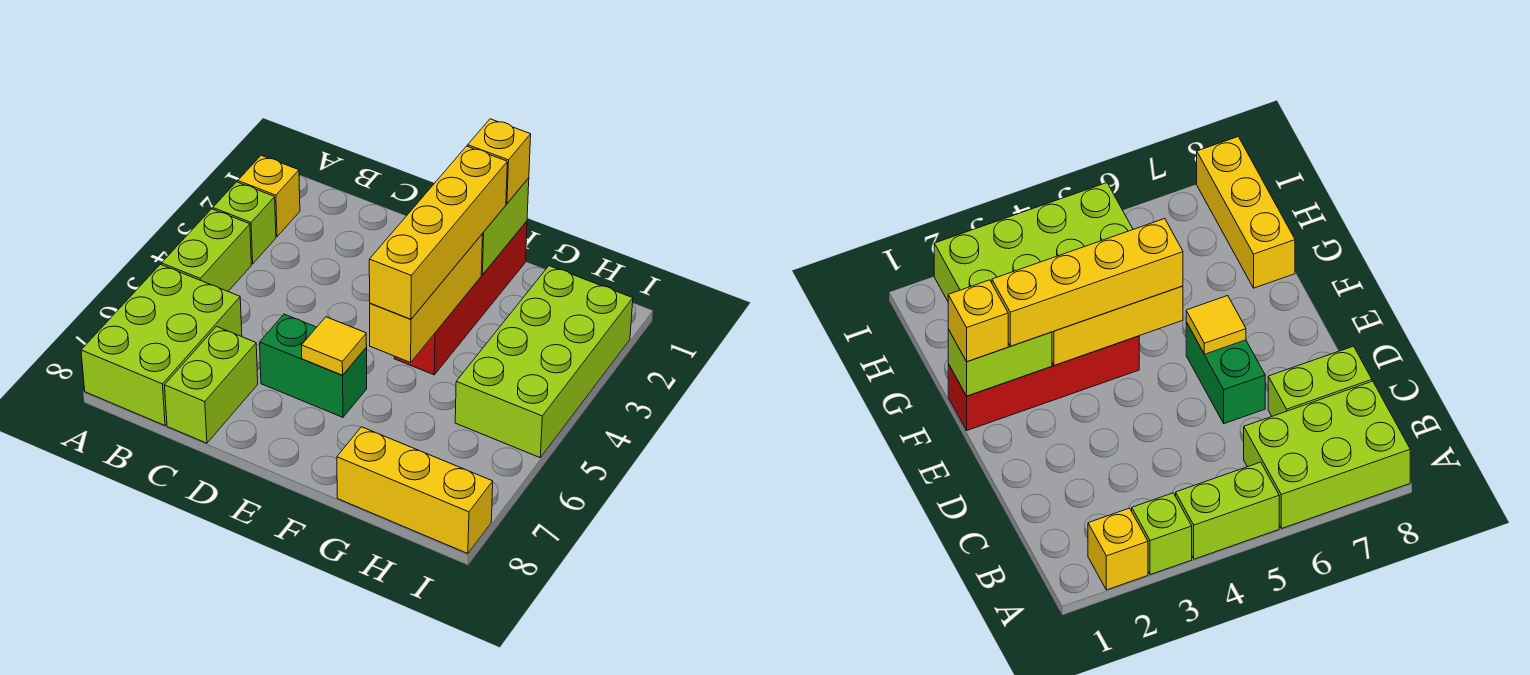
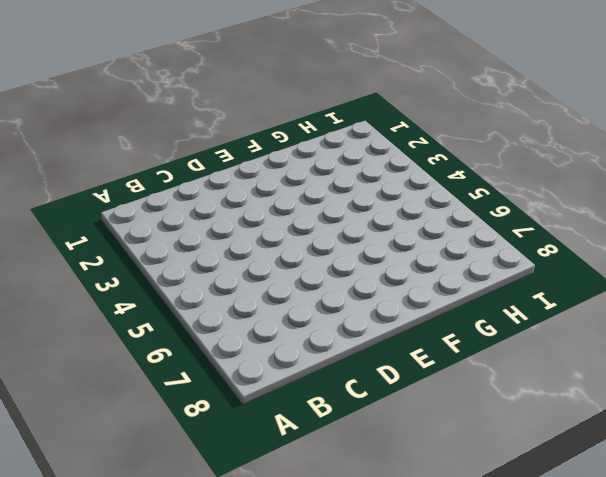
none -> yellow 1x1 brick [238,155,300,237]
none -> lime 1x1 brick [213,182,276,264]
none -> lime 1x2 brick [162,209,251,291]

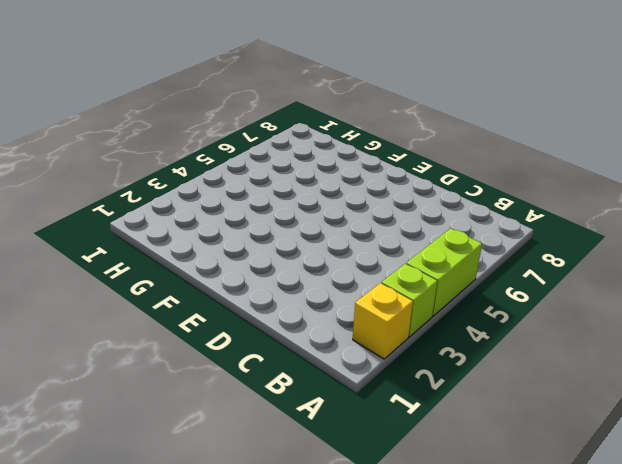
none -> lime 2x3 brick [81,264,242,425]
none -> lime 1x2 brick [165,327,258,443]
none -> green 1x2 brick [260,314,367,417]

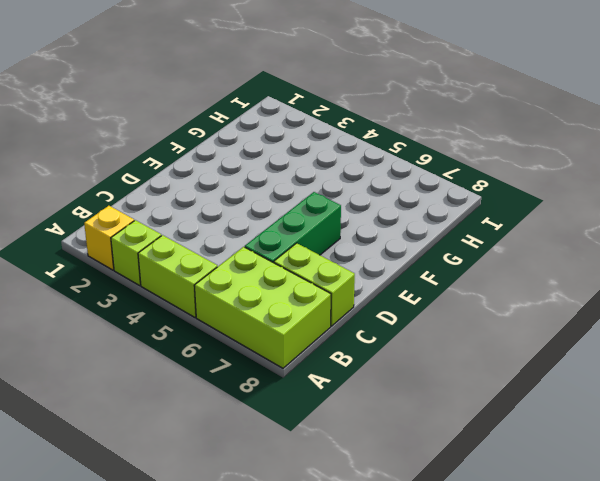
green 1x3 brick [245,192,341,263] -> green 1x2 brick [260,314,367,417]
none -> red 1x4 brick [394,221,527,375]
none -> yellow 1x3 brick [337,427,493,554]
none -> lime 2x4 brick [455,266,633,457]

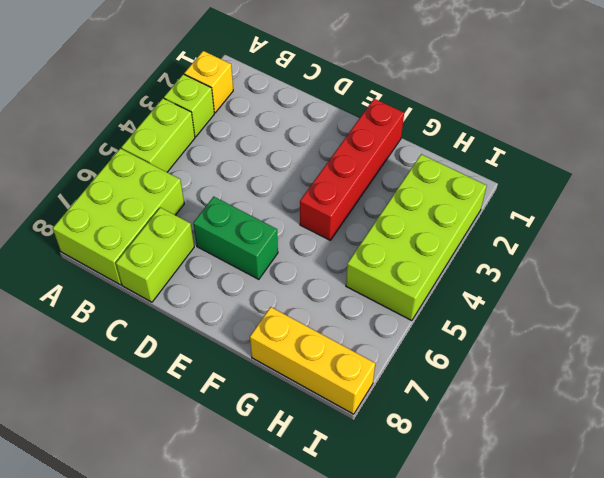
none -> yellow 1x1 tile [302,317,367,375]
none -> lime 1x2 brick [481,178,529,275]
none -> yellow 1x3 brick [370,234,483,362]

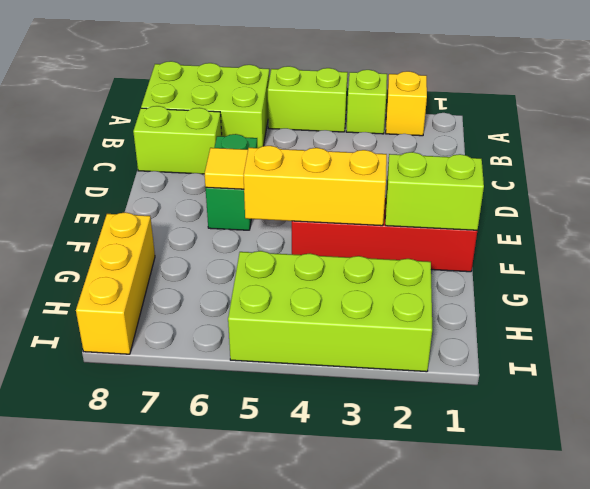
none -> yellow 1x1 brick [468,119,531,203]
none -> yellow 1x4 brick [369,146,507,319]

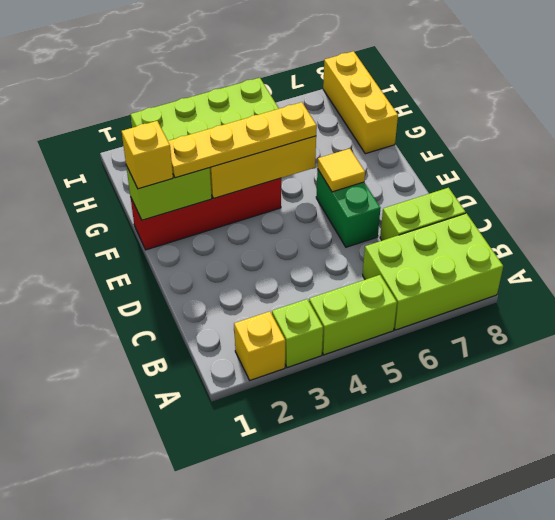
yellow 1x4 plate [168,102,317,178] -> yellow 1x4 brick [369,146,507,319]

